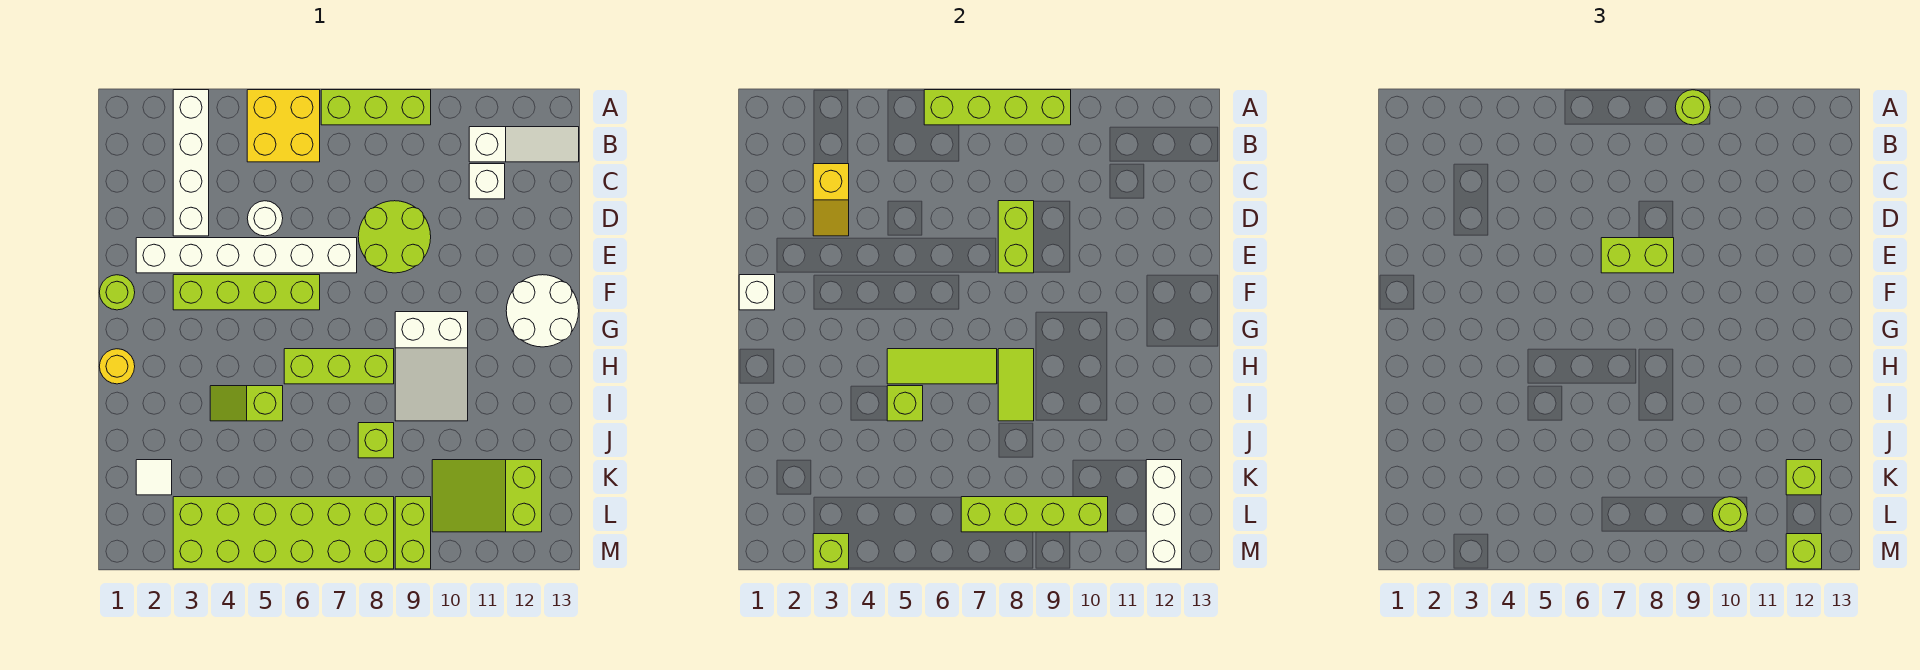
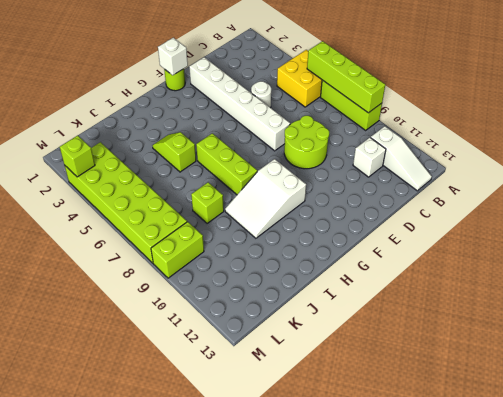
none -> white 1x4 brick [173,90,209,236]
none -> lime 1x4 brick [173,275,320,310]
none -> white 2x2 round brick [506,275,579,347]
none -> yellow 1x1 round brick [99,349,135,384]

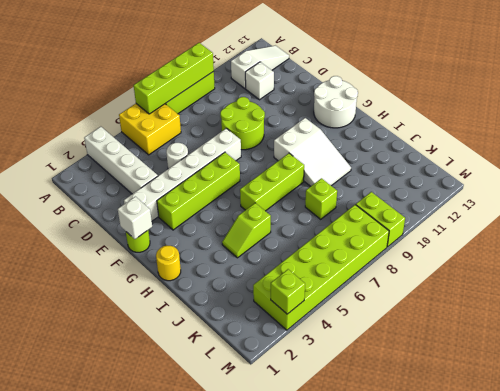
none -> white 1x1 tile [136,460,172,495]
none -> lime 2x3 slope [432,460,542,532]
none -> yellow 1x2 slope [813,164,849,236]
none -> lime 1x2 brick [998,201,1034,273]

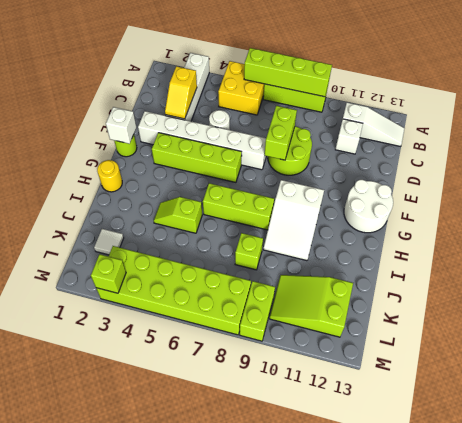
none -> lime 1x3 tile [887,349,997,384]
none -> lime 1x2 tile [998,349,1034,421]
none -> lime 1x1 brick [887,386,923,421]
none -> white 1x3 brick [1146,460,1182,569]

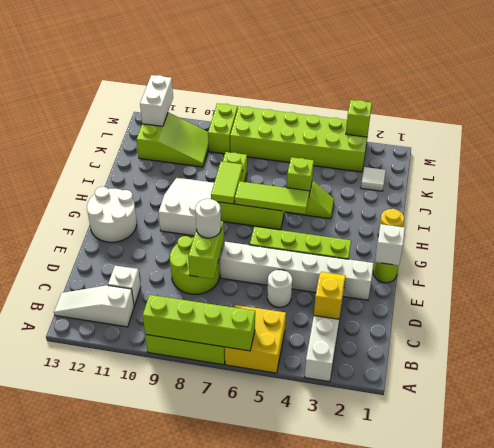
white 1x1 round brick [195,199,221,238] -> lime 1x2 brick [1601,238,1674,273]
white 1x2 brick [140,75,173,126] -> white 1x3 brick [1146,460,1182,569]
none -> lime 1x4 brick [961,497,1108,532]
none -> lime 1x1 round brick [1675,90,1711,125]
none -> lime 1x1 brick [1786,460,1822,495]
none -> lime 1x1 round brick [1712,497,1748,532]

